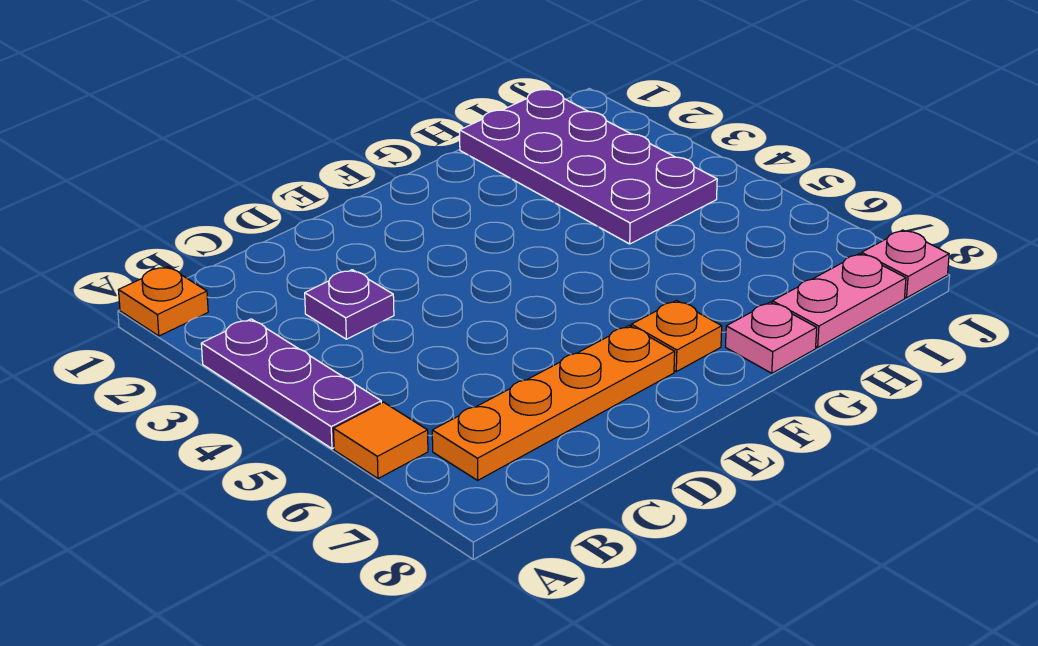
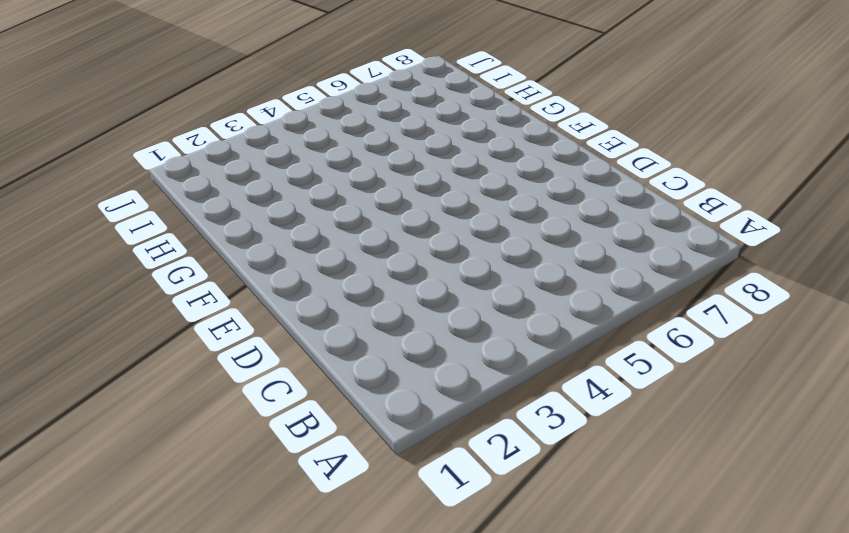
none -> orange 1x1 plate [119,267,208,336]
none -> purple 1x3 plate [201,319,381,449]

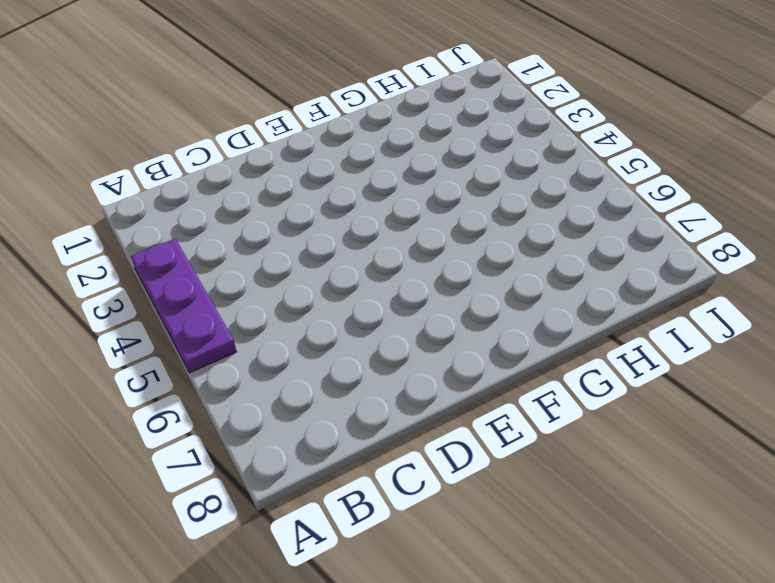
none -> orange 1x1 plate [119,267,208,336]
none -> orange 1x1 tile [333,402,428,479]

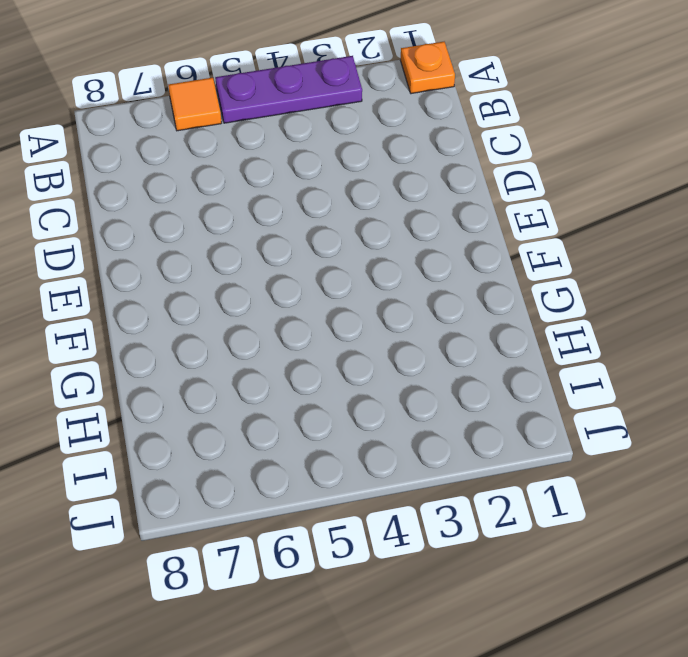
none -> orange 1x4 plate [432,326,675,480]
none -> purple 1x1 plate [305,270,394,339]

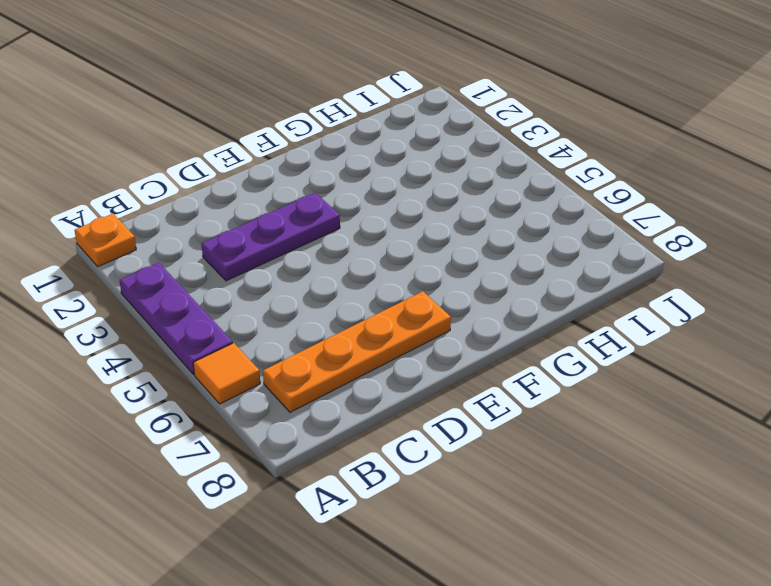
purple 1x3 plate [201,193,340,281] -> purple 1x1 plate [305,270,394,339]
none -> orange 1x1 plate [631,300,722,372]
none -> pink 1x1 plate [726,302,817,373]

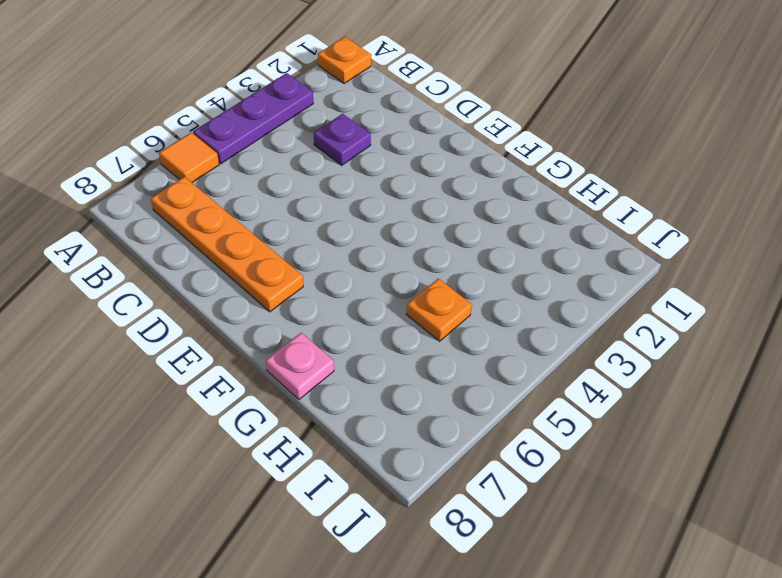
orange 1x1 plate [406,279,472,341] -> orange 1x1 plate moved to [631,300,722,372]
none -> purple 2x4 plate [460,89,717,244]
none -> pink 1x2 plate [772,254,906,348]

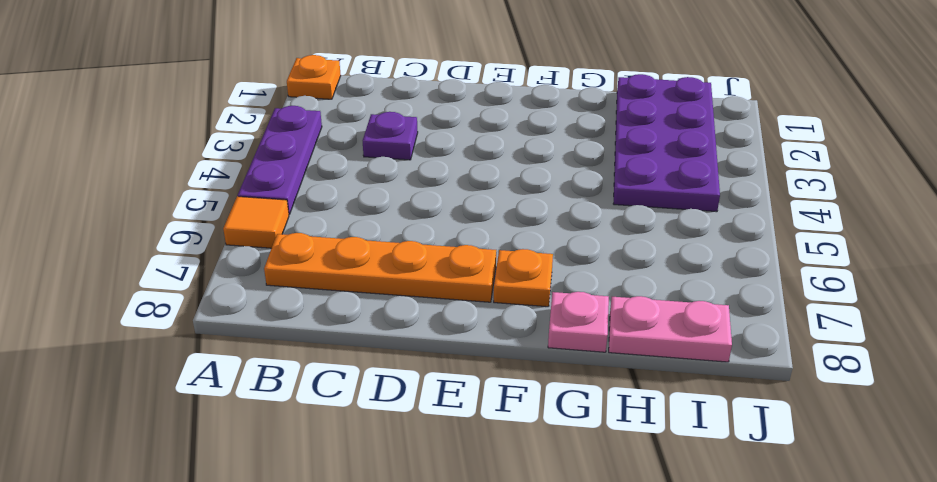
none -> pink 1x1 plate [862,230,949,298]

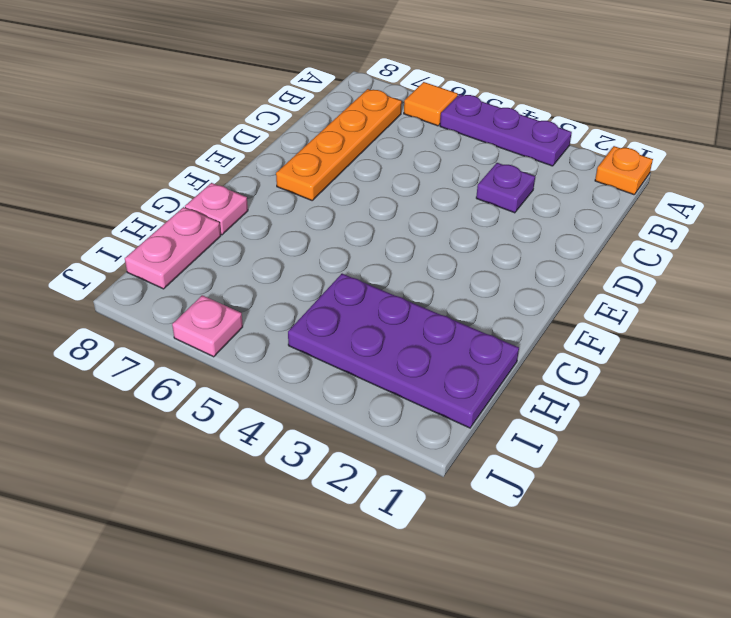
pink 1x1 plate [172,295,243,357] -> pink 1x1 plate moved to [862,230,949,298]
none -> orange 1x1 plate [631,300,722,372]

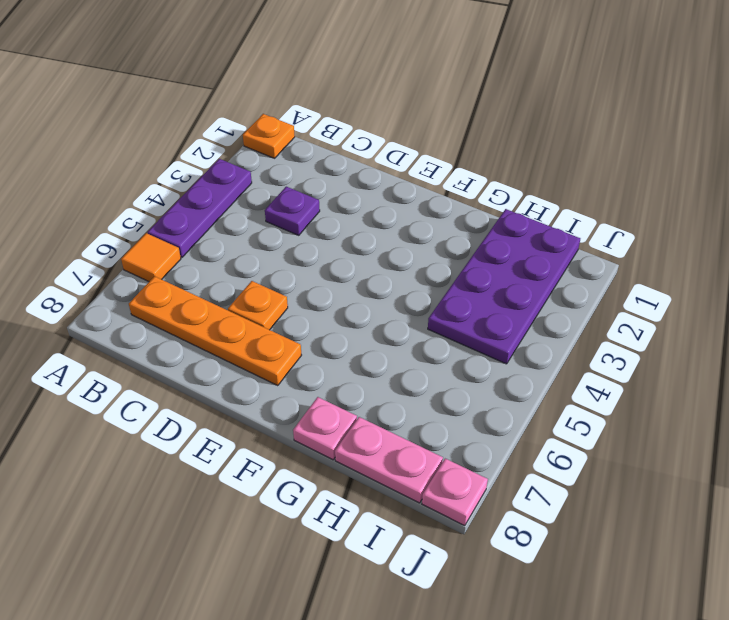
orange 1x1 plate [228,281,288,330] -> orange 1x1 plate moved to [631,300,722,372]

